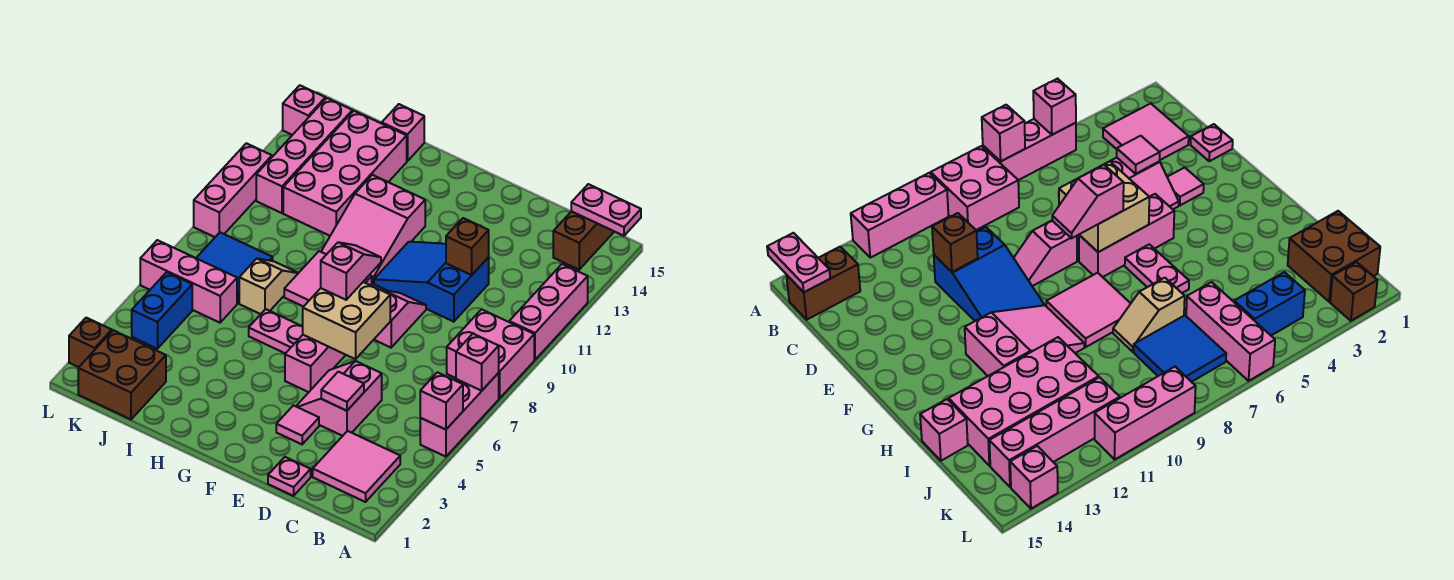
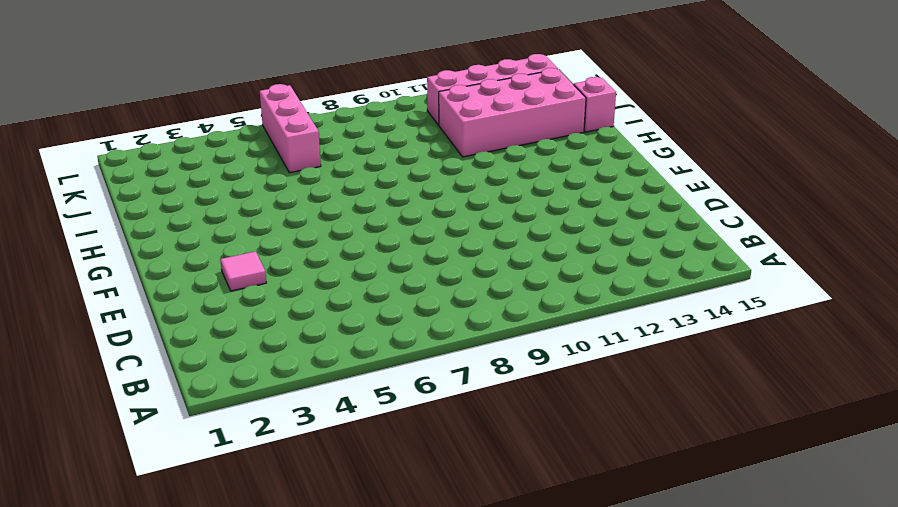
none -> pink 1x3 brick [420,373,499,457]
none -> pink 2x2 brick [447,309,534,399]
none -> pink 1x3 brick [509,264,588,360]
none -> pink 2x2 tile [313,431,400,502]

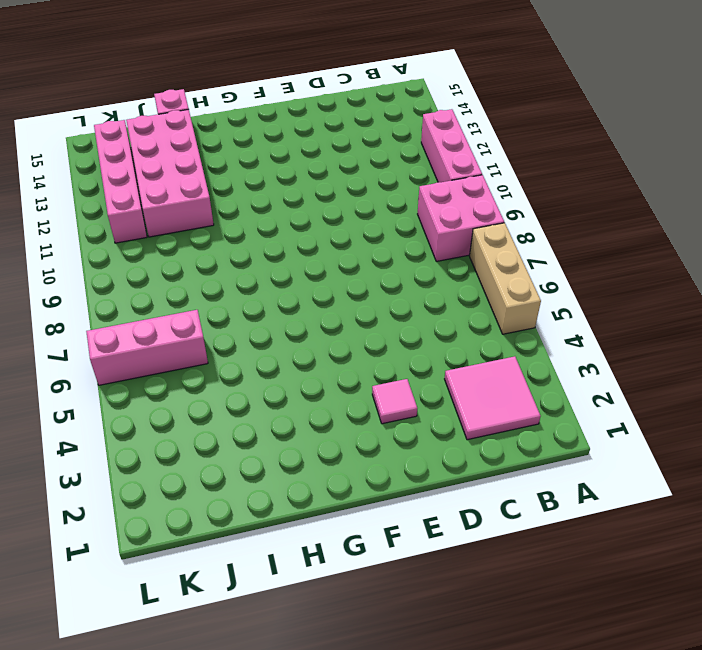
tan 1x3 brick [470,223,541,334] -> pink 1x3 brick [420,373,499,457]
none -> brown 1x2 brick [553,211,614,270]
none -> pink 1x1 plate [268,457,311,496]
none -> pink 2x2 slope [296,361,382,436]
none -> blue 2x3 slope [374,242,489,322]

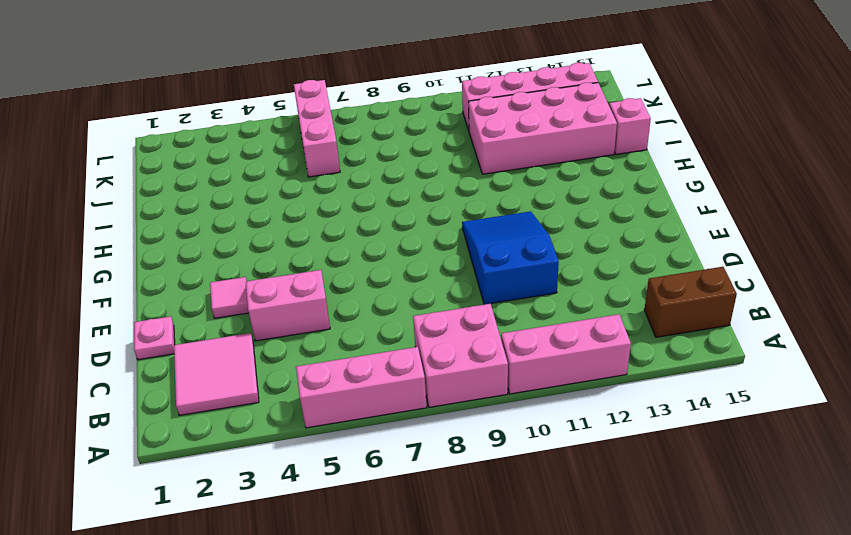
none -> pink 1x2 slope [374,290,426,348]
none -> pink 1x3 brick [285,335,345,392]
none -> pink 1x2 plate [249,309,303,354]
none -> pink 2x2 tile [284,251,372,307]

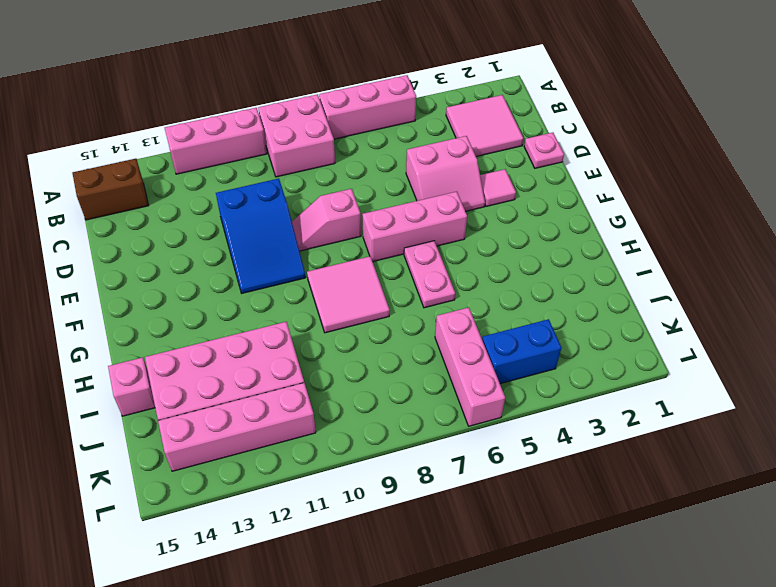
none -> pink 2x3 slope [321,175,425,283]
none -> tan 1x2 slope [239,259,298,314]
none -> brown 2x2 brick [78,330,166,419]
none -> blue 2x2 tile [197,232,273,303]

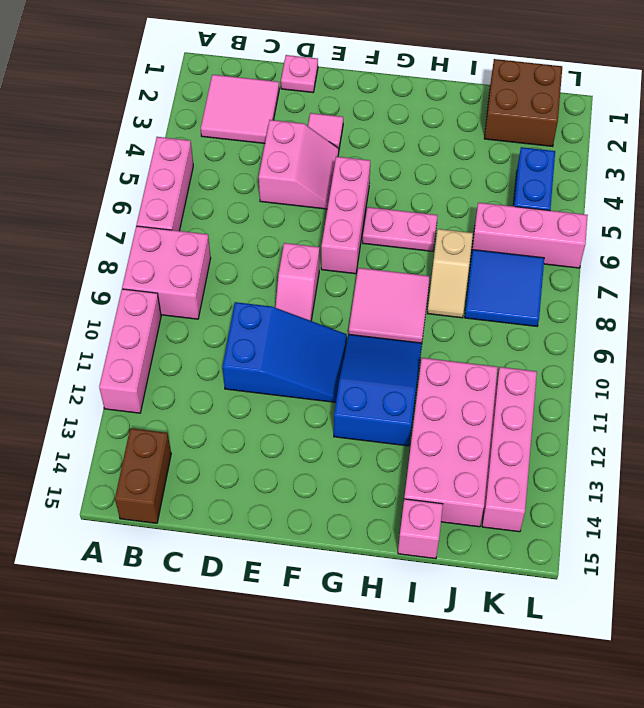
blue 2x3 slope [334,334,422,446] -> pink 2x3 slope [321,175,425,283]
none -> brown 1x1 brick [69,318,112,367]
none -> pink 1x3 brick [194,143,272,237]
none -> pink 1x1 brick [283,85,325,135]
none -> pink 1x1 brick [420,372,463,430]

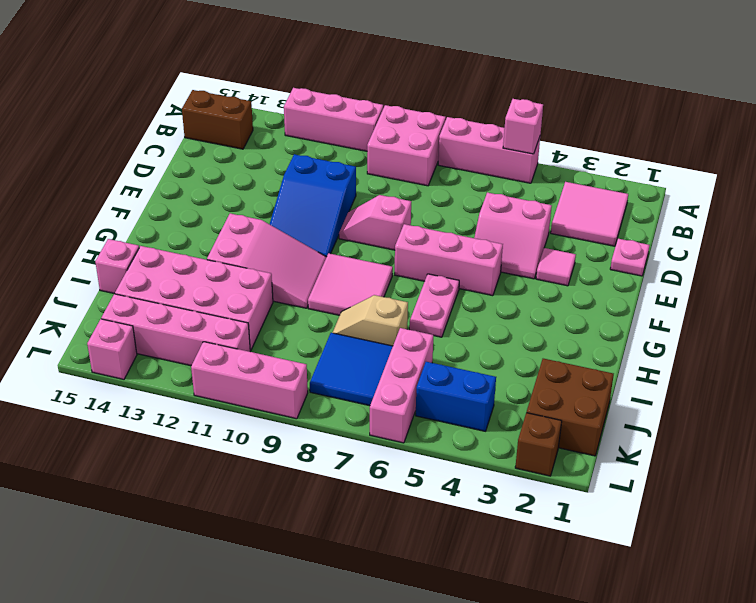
none -> pink 1x1 brick [456,334,499,391]
none -> pink 1x2 plate [571,184,641,236]
none -> pink 1x1 tile [321,372,364,411]
none -> brown 1x1 brick [446,218,489,275]

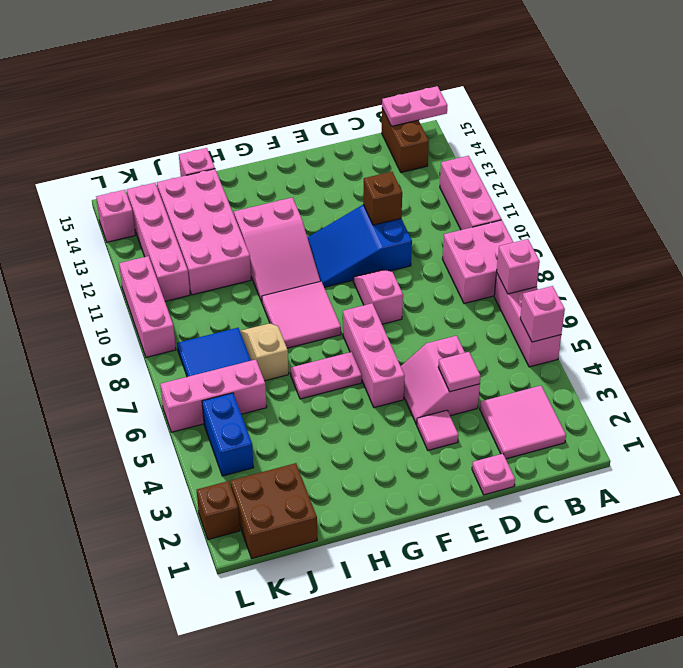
none -> tan 2x2 brick [302,282,390,359]
none -> pink 1x2 slope [321,242,381,300]

